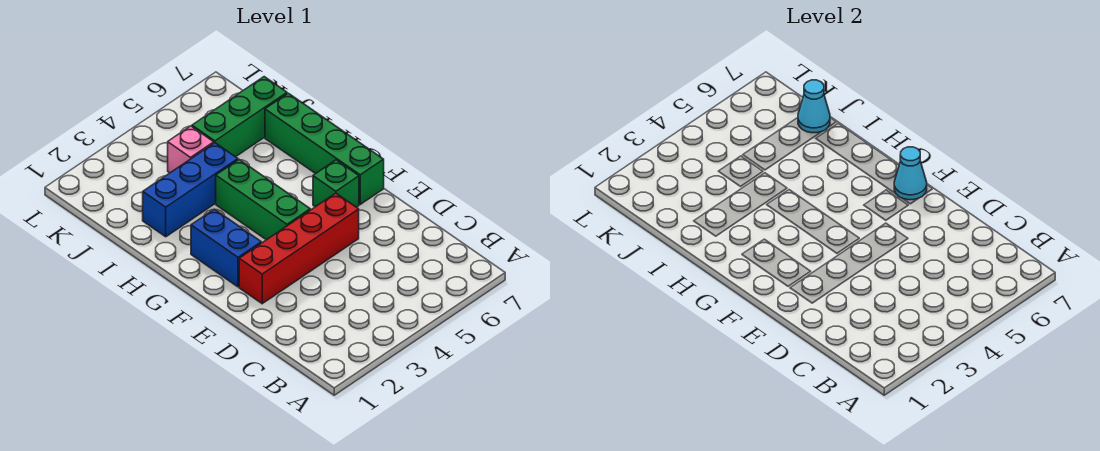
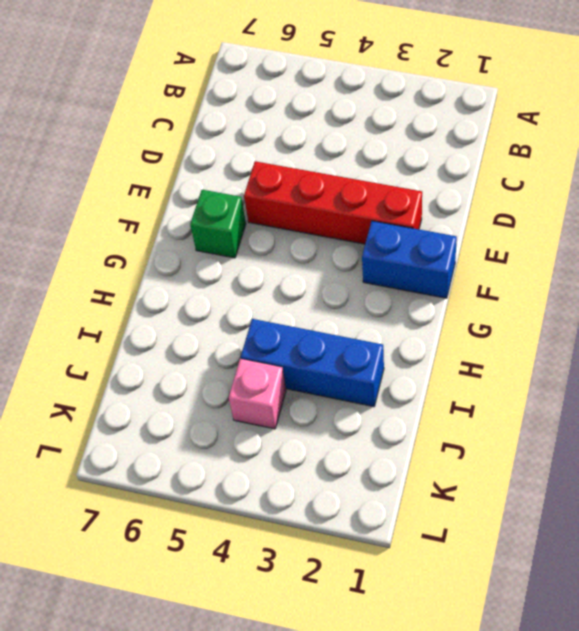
blue 1x2 brick [362,221,457,298] -> blue 1x2 brick turned to [191,209,261,287]
none -> green 1x3 brick [216,160,310,240]
none -> green 1x4 brick [265,93,384,204]

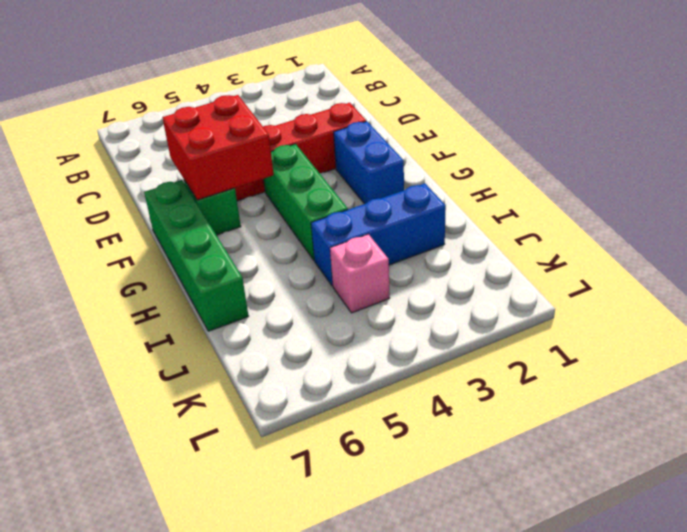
red 2x2 brick [162,95,274,200] -> none
none -> green 1x3 brick [192,77,287,157]
none -> cyan 1x1 cone [894,147,927,200]

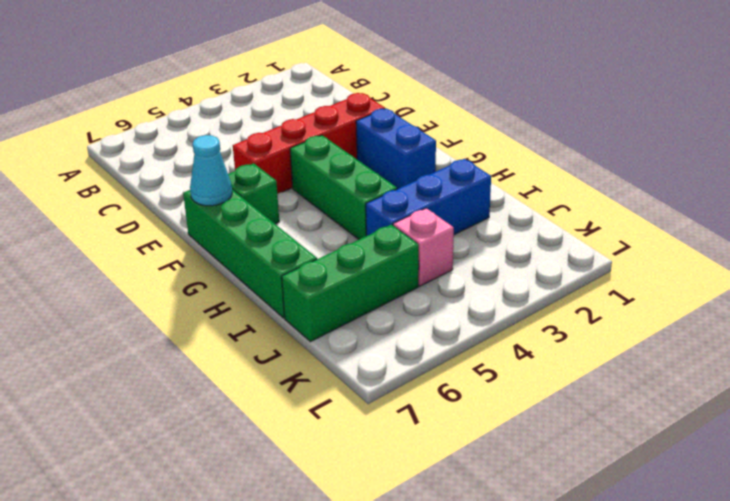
none -> cyan 1x1 cone [798,80,830,133]

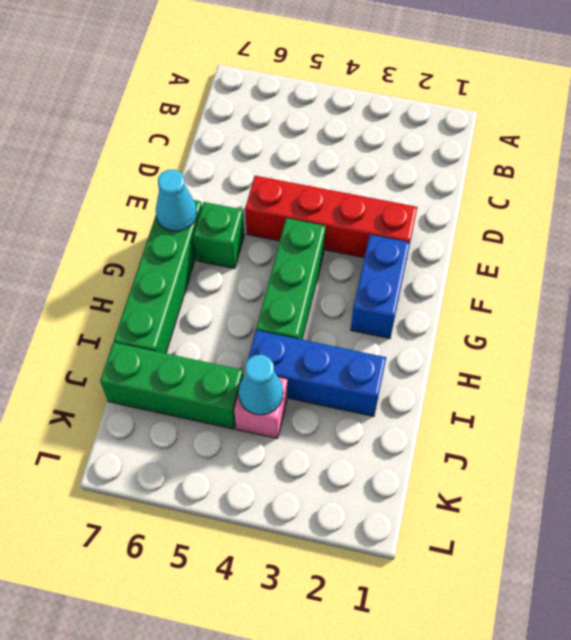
cyan 1x1 cone [239,355,283,415] -> cyan 1x1 cone moved to [798,80,830,133]

